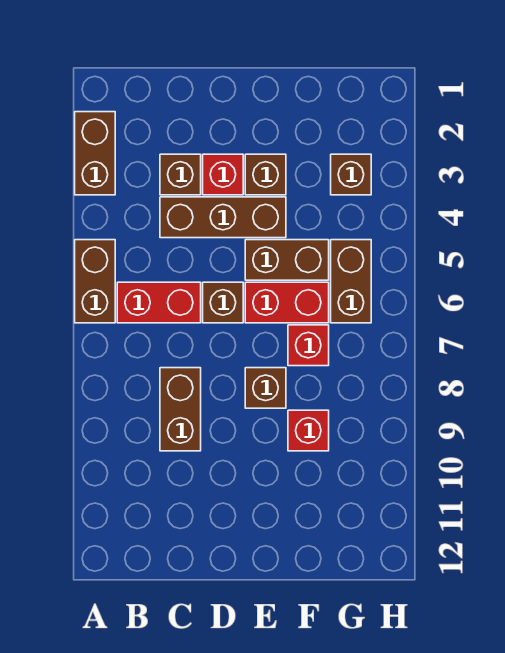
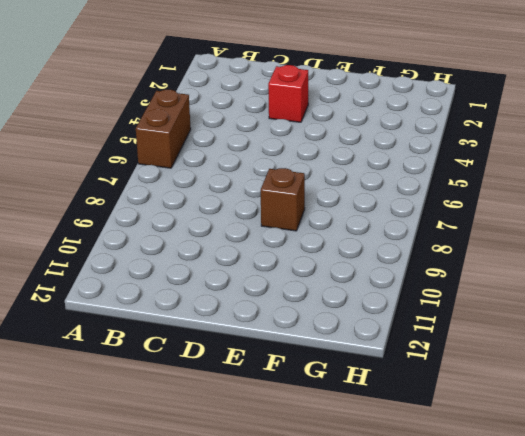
none -> brown 1x2 brick [75,112,115,195]
none -> red 1x2 brick [117,282,201,323]
none -> brown 1x1 brick [160,154,201,195]

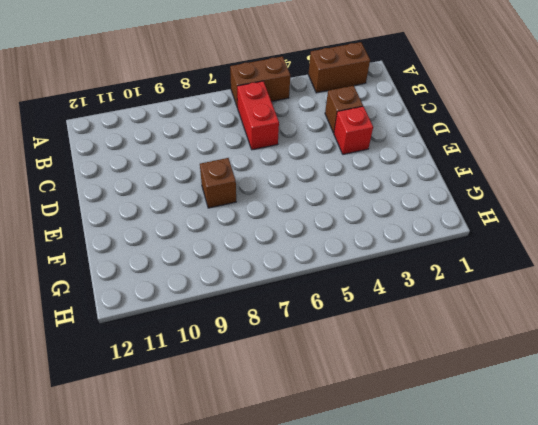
none -> brown 1x3 brick [160,197,286,238]
none -> brown 1x2 brick [160,368,201,451]
none -> brown 1x1 brick [203,282,243,323]

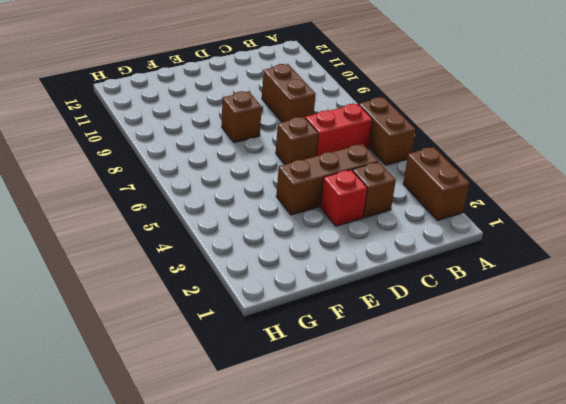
none -> brown 1x1 brick [245,154,286,195]
none -> brown 1x2 brick [245,240,329,280]
none -> red 1x2 brick [245,282,329,323]

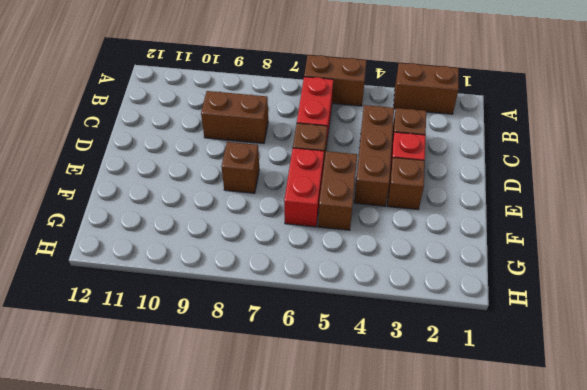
none -> red 1x1 brick [288,325,329,366]
none -> red 1x1 brick [288,410,329,451]
none -> brown 1x1 brick [331,154,371,195]

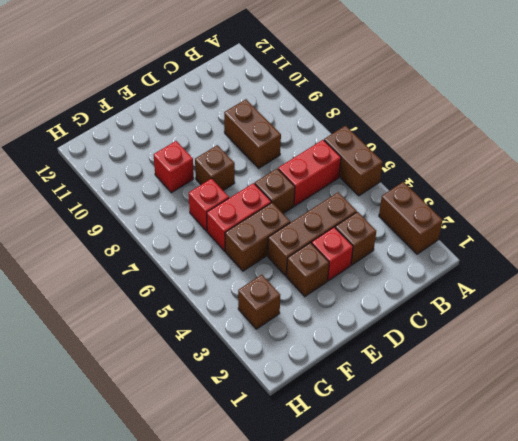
none -> brown 1x2 brick [331,240,371,323]

